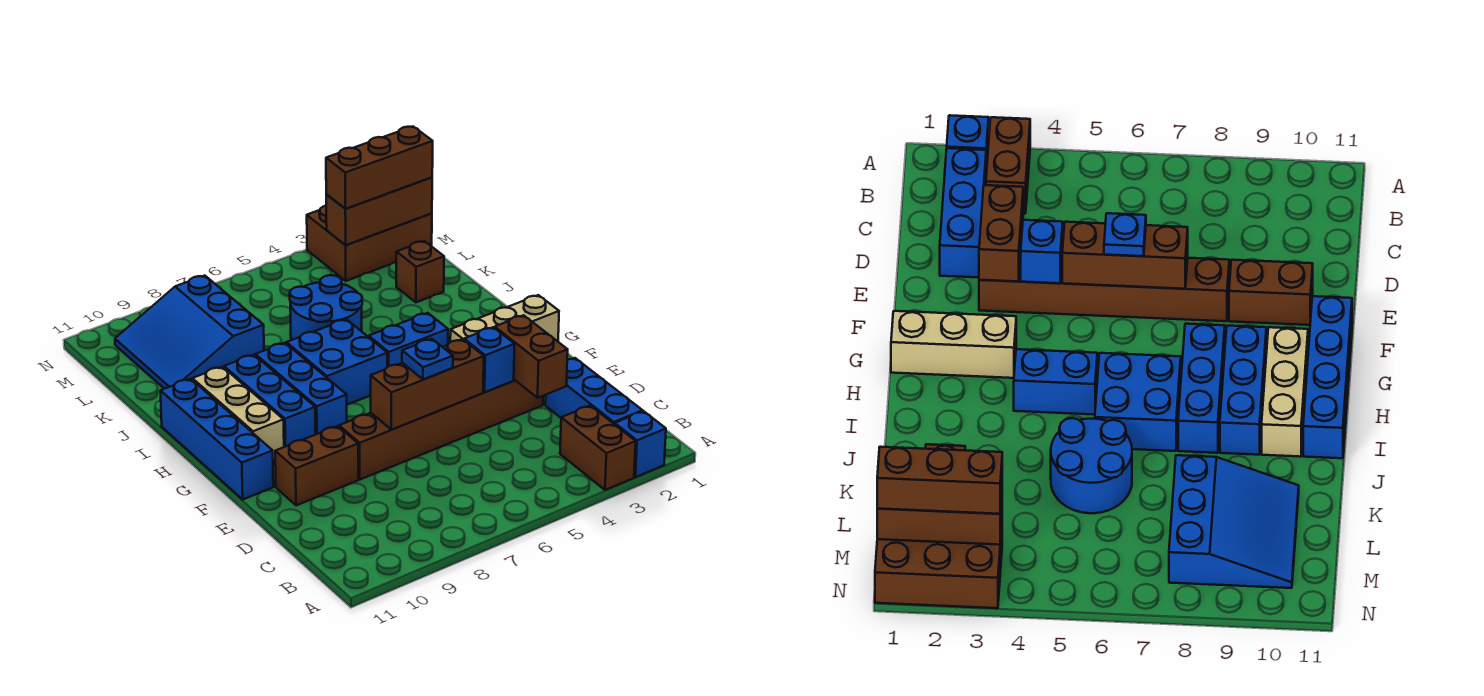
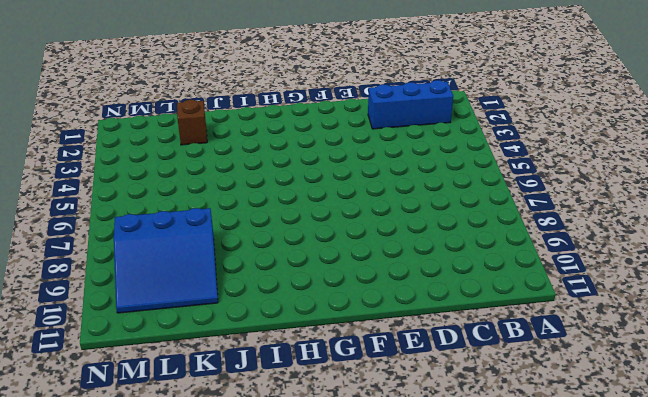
none -> blue 1x1 brick [615,411,666,477]
none -> brown 1x2 brick [560,406,636,490]
none -> brown 1x6 brick [339,380,543,479]

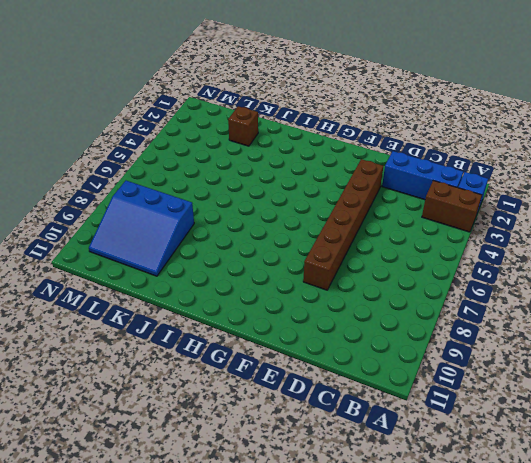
none -> brown 1x2 brick [275,426,358,505]
none -> blue 1x4 brick [160,379,273,499]
none -> tan 1x3 brick [450,295,559,342]

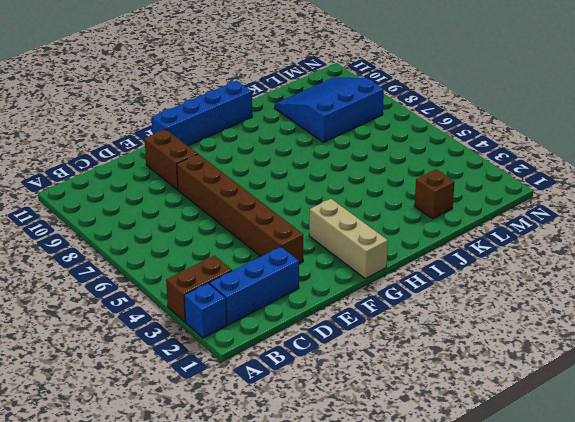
none -> blue 1x3 brick [255,343,347,434]
none -> blue 1x3 brick [224,355,316,447]
none -> tan 1x3 brick [192,367,284,460]

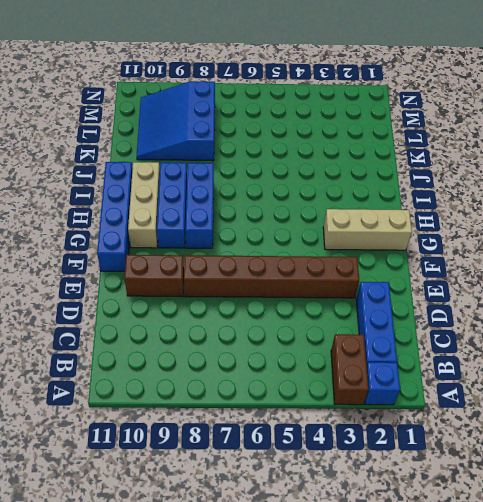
none -> blue 1x2 brick [369,313,448,367]
none -> blue 2x2 brick [286,319,387,405]
none -> blue 2x2 round brick [290,275,362,340]

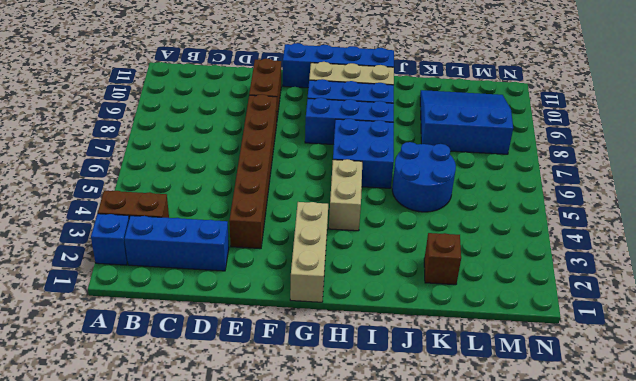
tan 1x2 brick [329,159,362,231] -> blue 1x2 brick [369,313,448,367]
none -> brown 2x3 brick [307,206,432,281]
none -> brown 1x2 brick [495,315,568,398]
none -> blue 1x1 brick [464,327,515,392]

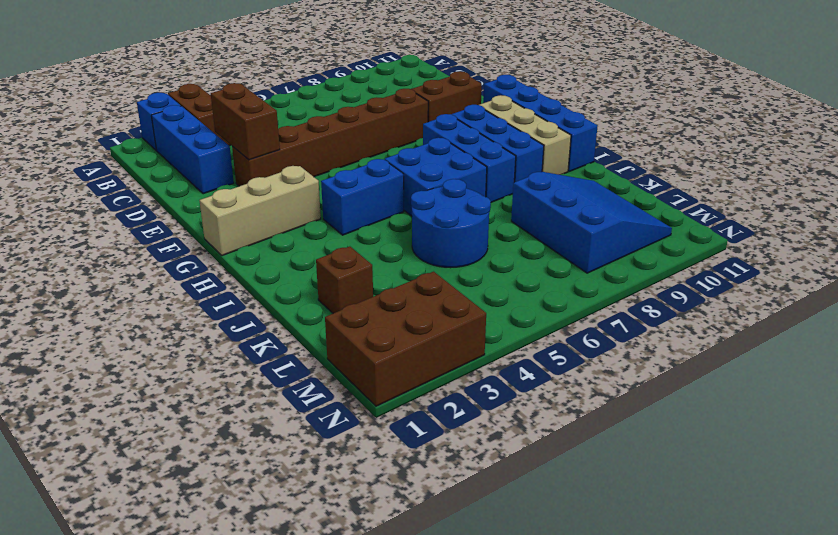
none -> blue 1x1 brick [464,327,515,392]
none -> brown 1x3 brick [371,339,484,430]
none -> brown 1x3 brick [326,177,432,245]

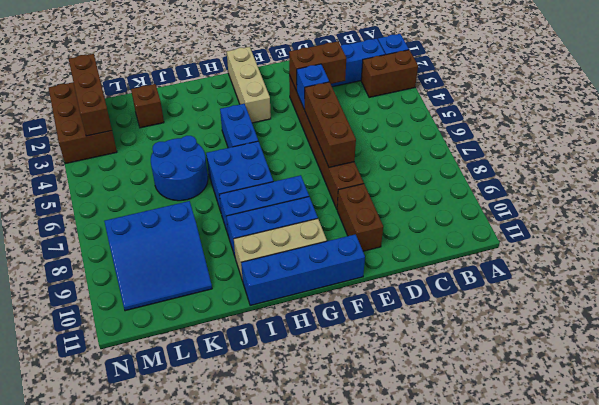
none -> blue 1x1 plate [402,339,453,380]
none -> brown 1x3 brick [326,127,433,209]

